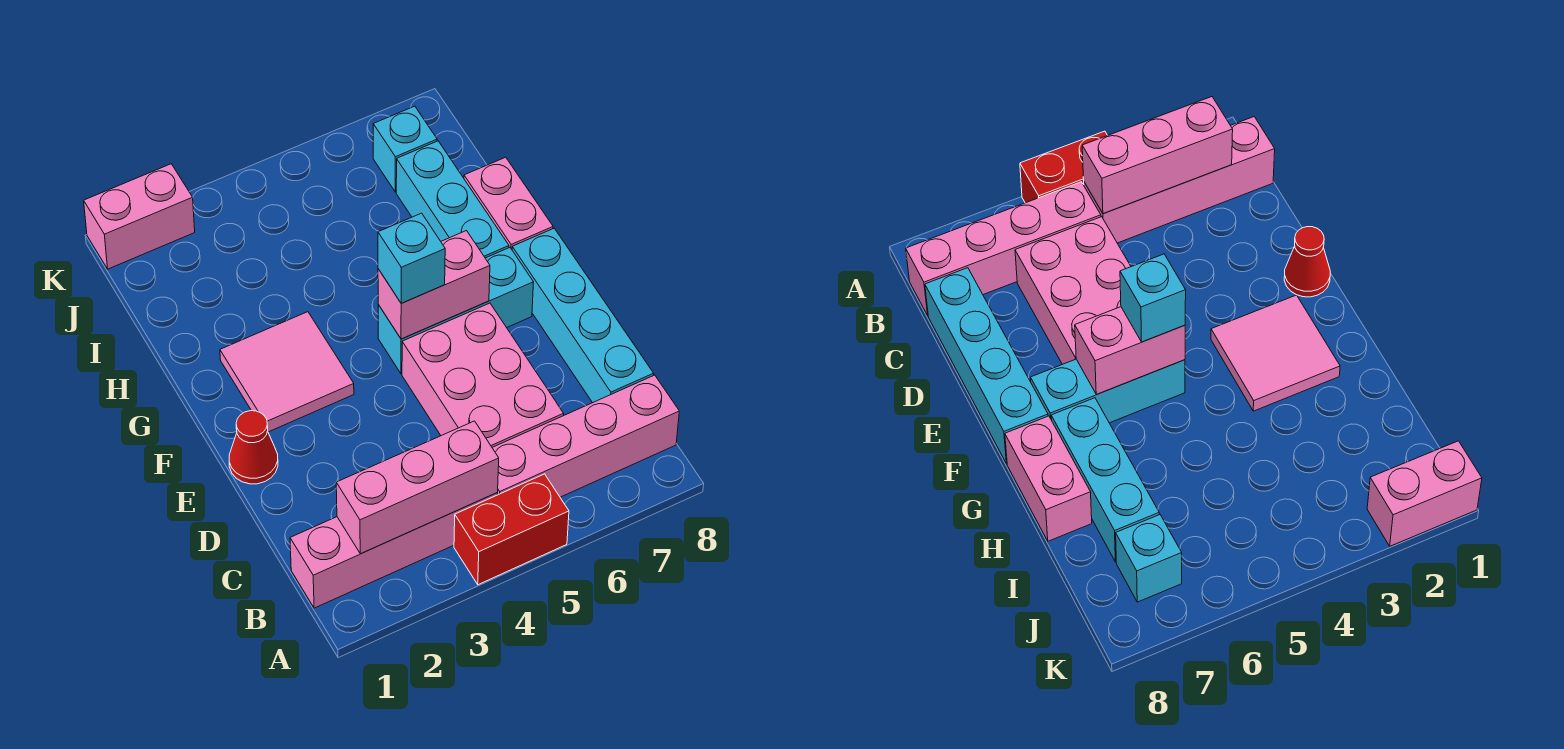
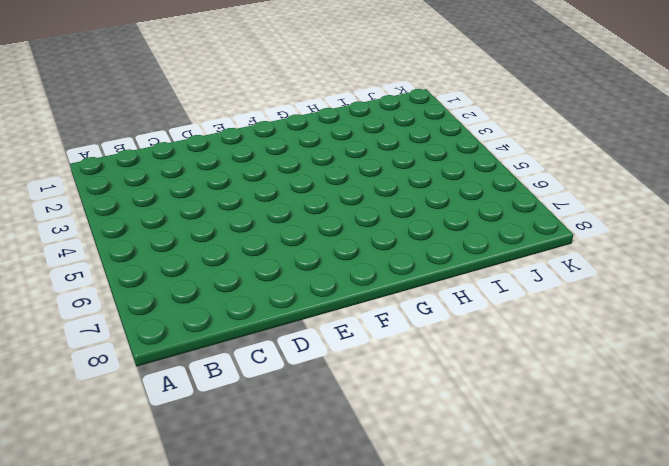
none -> red 1x2 brick [454,474,569,585]
none -> pink 1x4 brick [290,493,498,608]
none -> pink 1x4 brick [492,375,679,497]

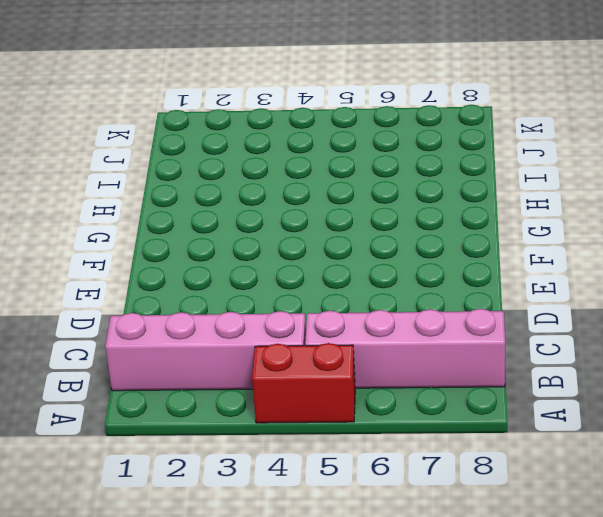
none -> pink 2x3 brick [402,303,564,447]
none -> cyan 1x4 brick [512,229,654,403]
none -> red 1x1 cone [229,411,278,484]

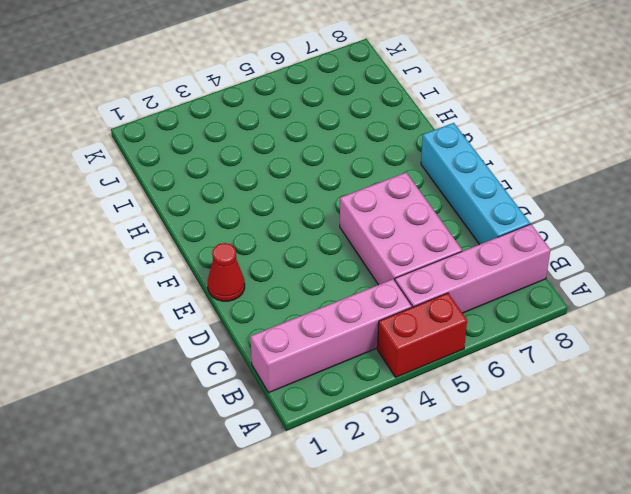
none -> pink 2x2 tile [220,312,354,432]
none -> cyan 1x3 brick [378,248,533,374]
none -> cyan 1x3 brick [396,141,509,258]

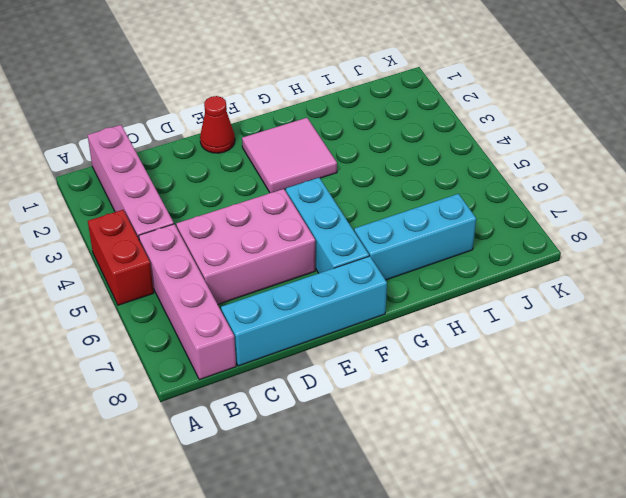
none -> pink 1x2 brick [464,157,553,249]
none -> cyan 1x1 brick [373,106,437,192]
none -> pink 1x2 brick [84,164,195,269]

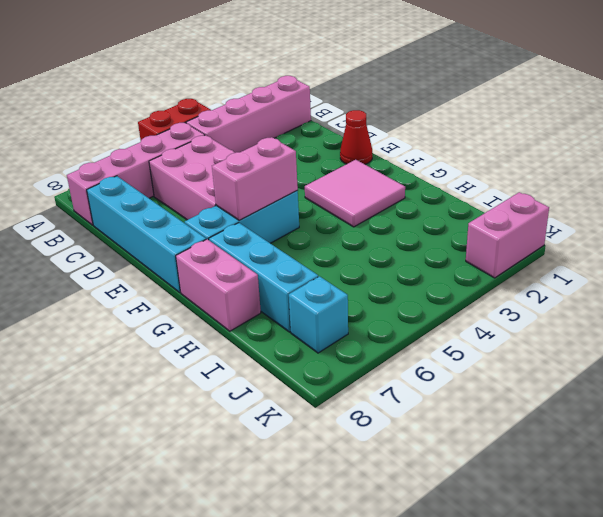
none -> pink 1x3 brick [336,421,499,554]
none -> cyan 1x1 brick [378,213,445,303]

